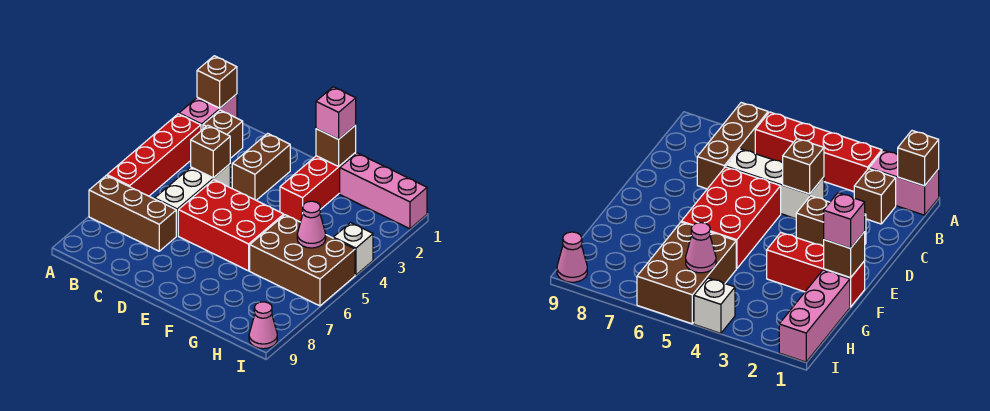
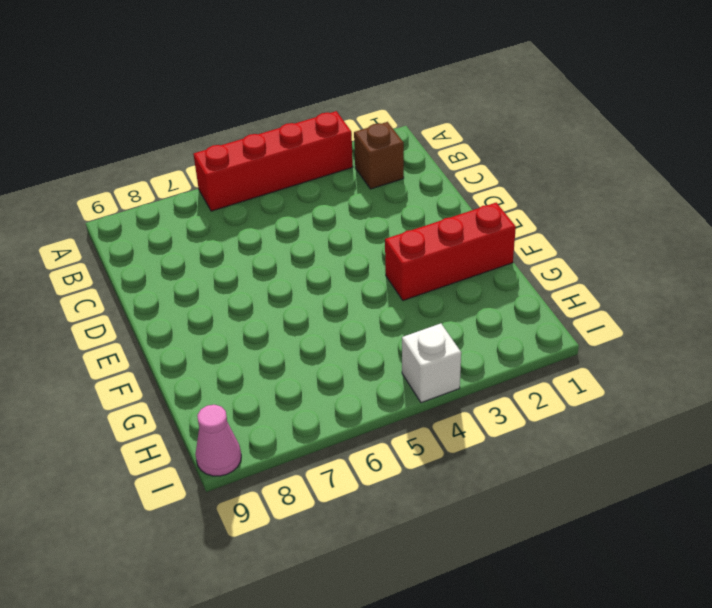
none -> pink 1x2 brick [179,94,237,131]
none -> brown 1x3 brick [89,176,176,251]
none -> white 1x3 brick [155,164,230,236]

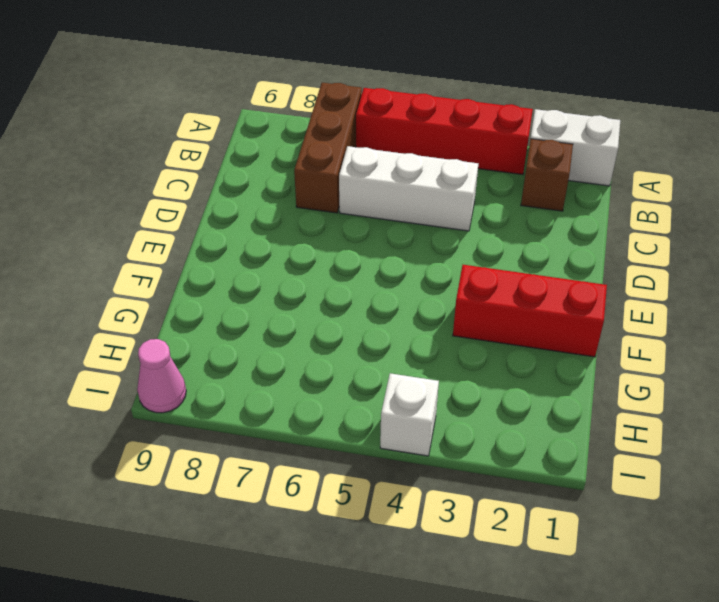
white 1x2 brick [531,109,620,186] -> pink 1x2 brick [179,94,237,131]
none -> brown 1x2 brick [232,133,290,200]
none -> red 2x3 brick [178,180,284,271]
none -> pink 1x3 brick [340,153,427,229]

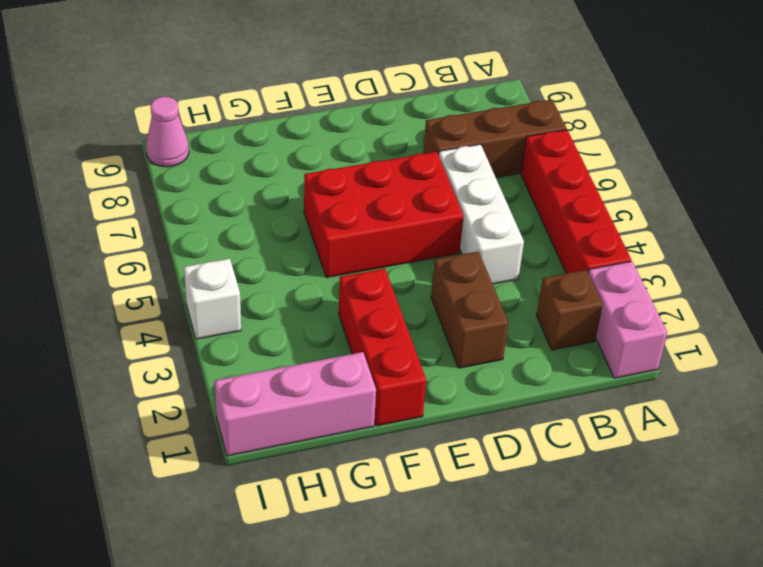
none -> brown 2x3 brick [250,215,355,306]
none -> brown 1x1 brick [197,56,237,108]
none -> brown 1x1 brick [191,125,230,178]

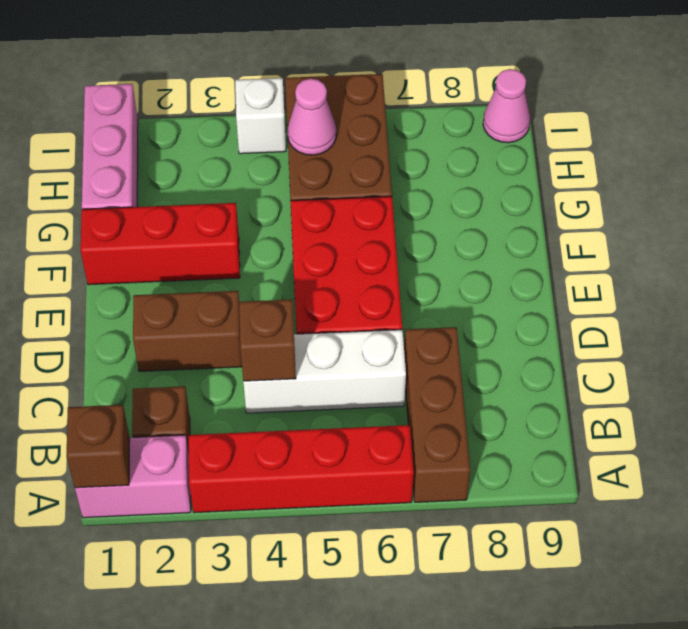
none -> brown 1x1 brick [316,125,356,167]
none -> pink 1x1 brick [316,87,356,139]

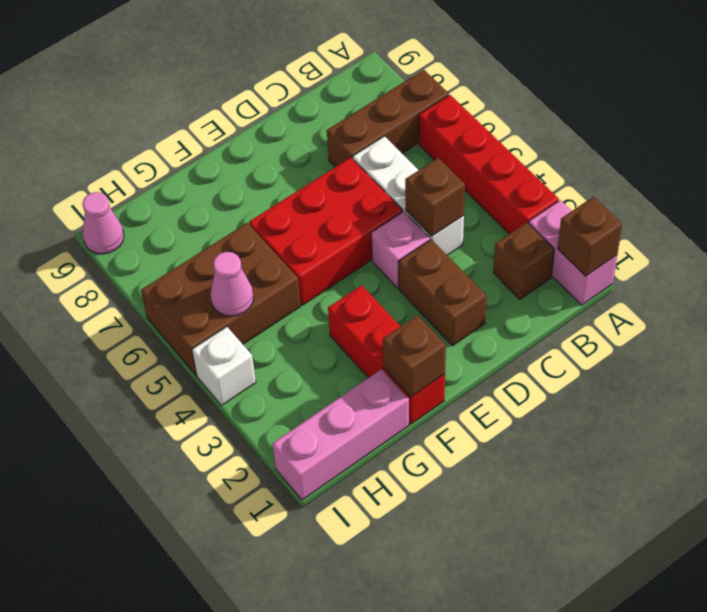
pink 1x1 brick [371,212,430,288] -> pink 1x1 brick moved to [316,87,356,139]

